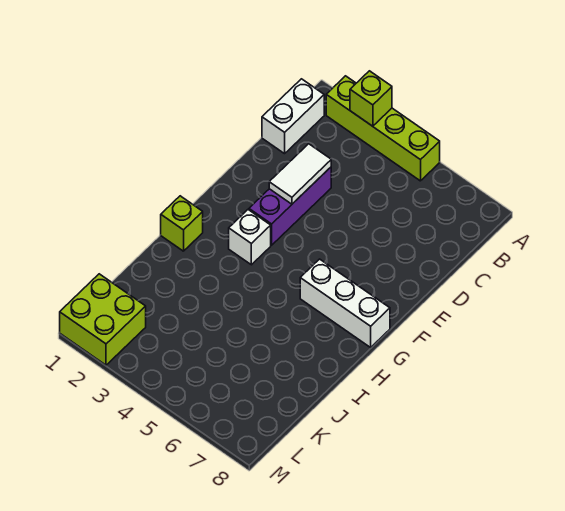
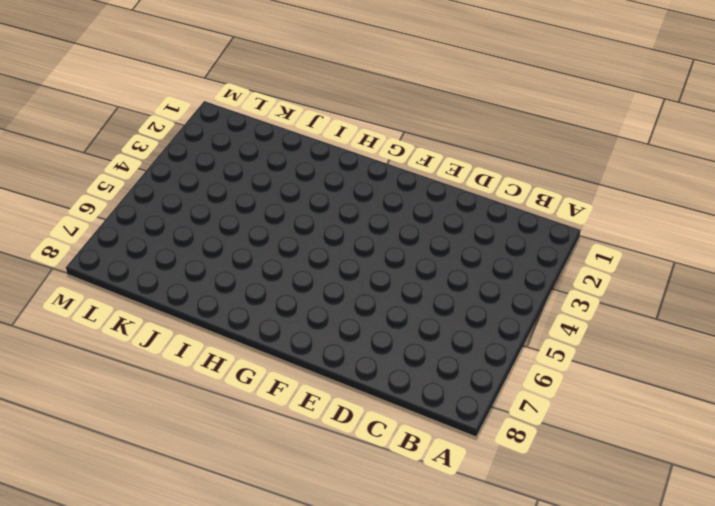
none -> lime 1x4 brick [326,76,440,181]
none -> white 1x2 brick [262,79,324,154]

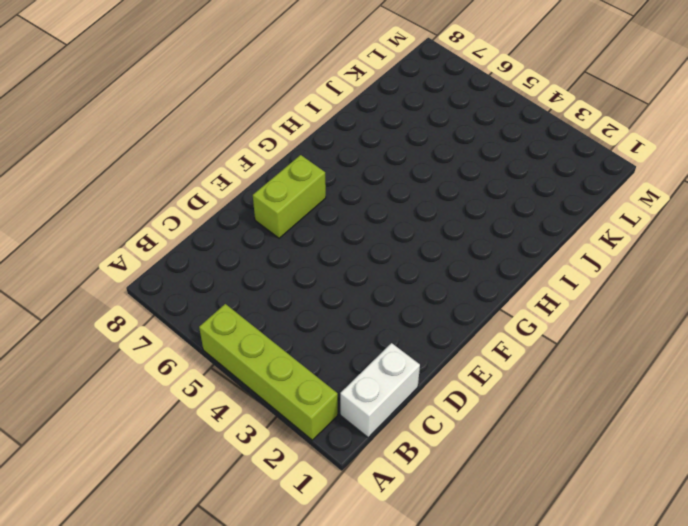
lime 1x2 brick [253,155,326,238] -> none
none -> purple 1x3 brick [249,167,331,245]
none -> white 1x1 brick [229,210,271,265]

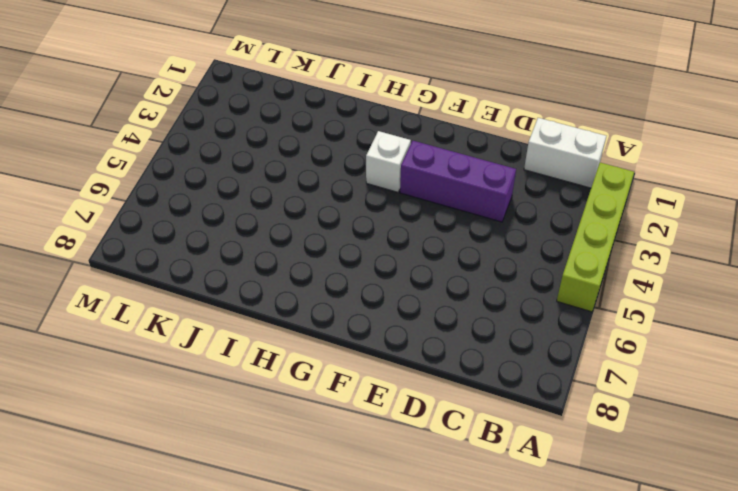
none -> white 1x3 brick [300,259,390,347]
none -> lime 1x1 brick [161,196,203,251]

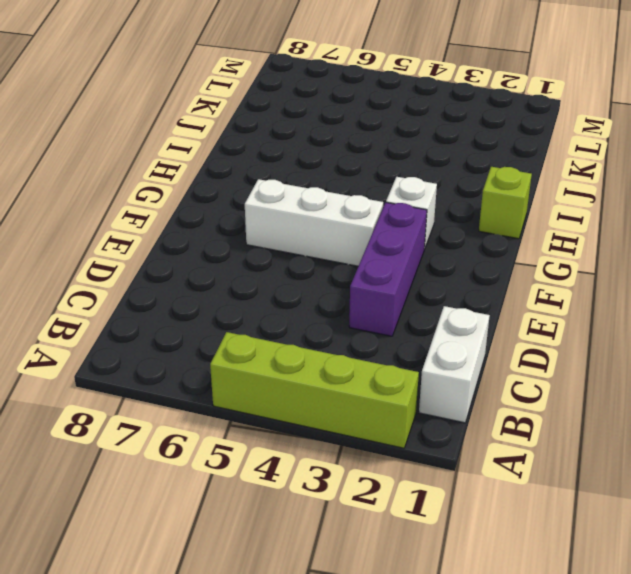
white 1x3 brick [245,179,383,266] -> white 1x3 brick moved to [300,259,390,347]
none -> lime 2x2 brick [60,274,146,365]
none -> lime 1x1 brick [350,71,392,126]

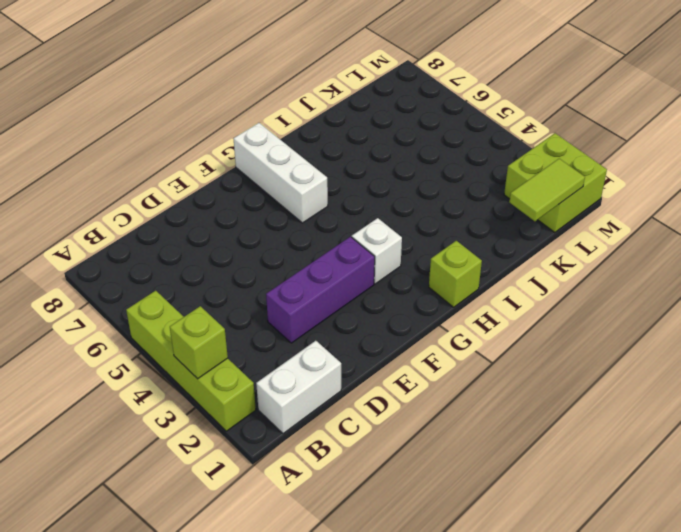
lime 1x2 tile [509,159,585,221] -> none
none -> white 1x2 tile [269,144,331,204]

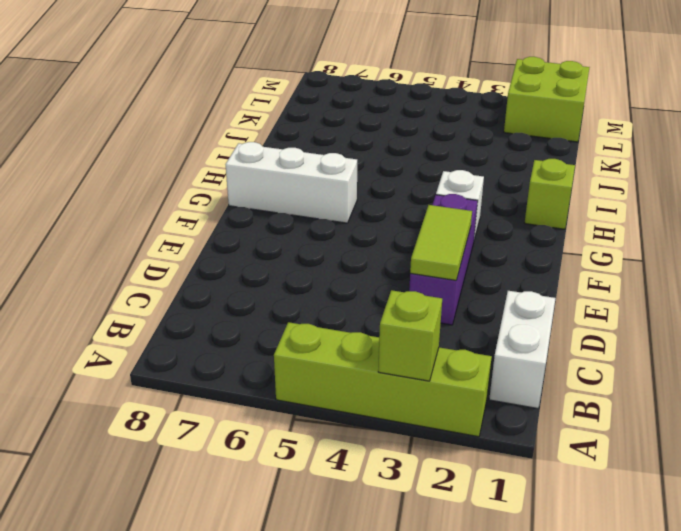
lime 1x2 tile [410,205,472,280] -> white 1x2 tile [269,144,331,204]

